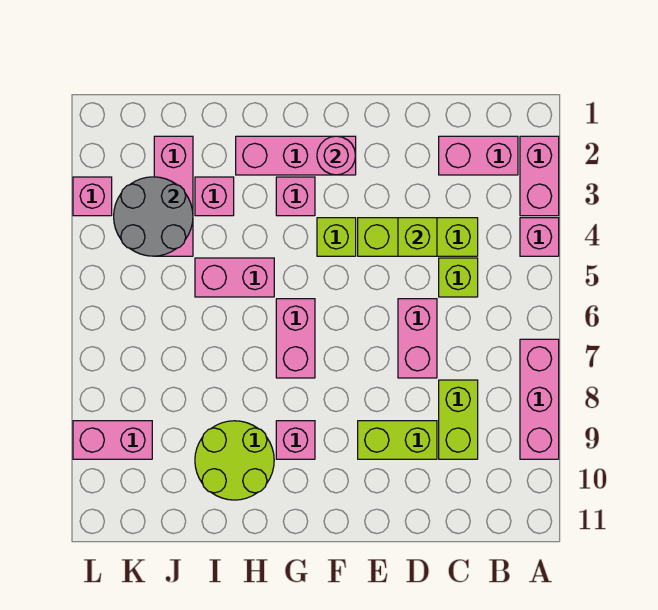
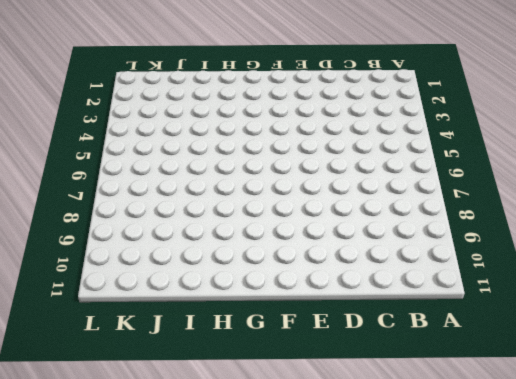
none -> pink 1x2 brick [520,136,559,216]
none -> pink 1x1 brick [520,218,559,256]
none -> pink 1x3 brick [520,339,559,459]

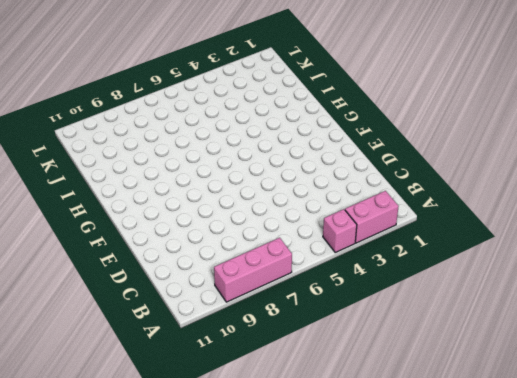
none -> pink 1x2 brick [439,136,518,175]
none -> lime 1x3 brick [358,218,478,256]
none -> lime 1x1 brick [439,258,478,297]

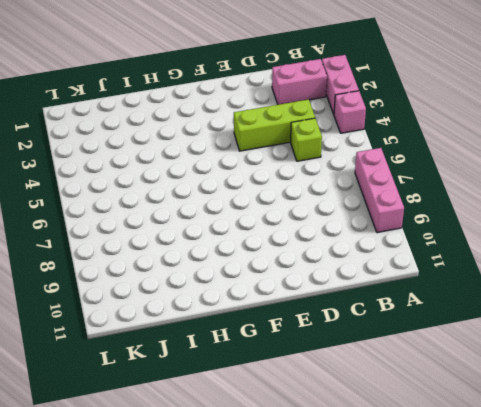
none -> lime 1x2 brick [439,380,478,459]
none -> pink 1x2 brick [398,299,437,378]
none -> lime 1x2 brick [358,421,437,459]

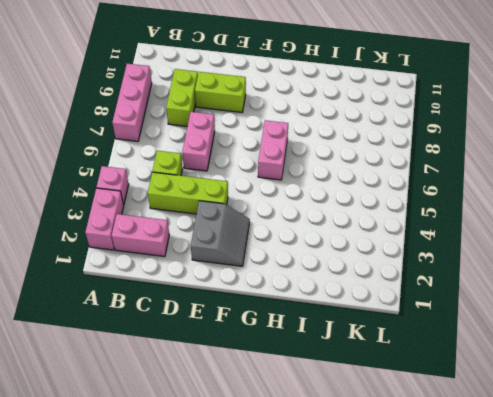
grey 2x2 slope [191,201,250,266] -> pink 1x3 brick [236,136,356,175]
none -> lime 1x1 brick [317,218,356,256]
none -> pink 1x1 brick [276,177,315,216]
none -> pink 1x1 brick [276,421,315,459]

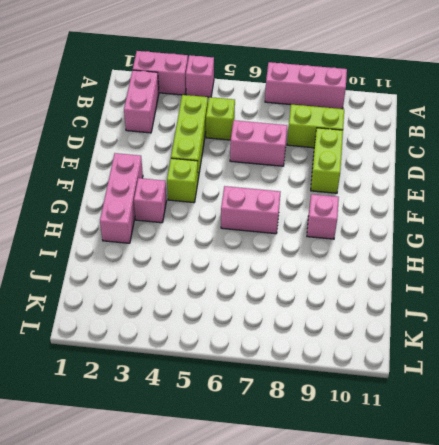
none -> pink 1x2 brick [195,258,274,297]
none -> lime 2x2 round brick [195,421,274,500]
none -> pink 1x1 brick [195,177,234,216]

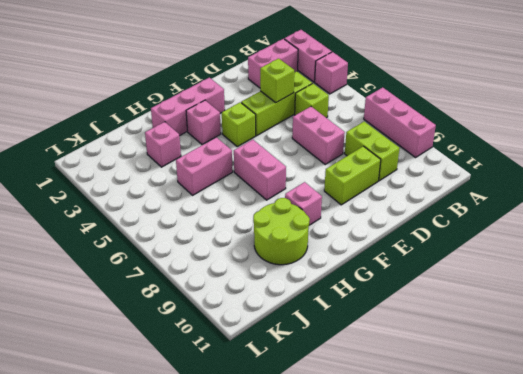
none -> pink 1x3 brick [154,136,193,256]
none -> pink 1x2 brick [73,421,152,459]
none -> pink 1x1 brick [73,177,112,216]

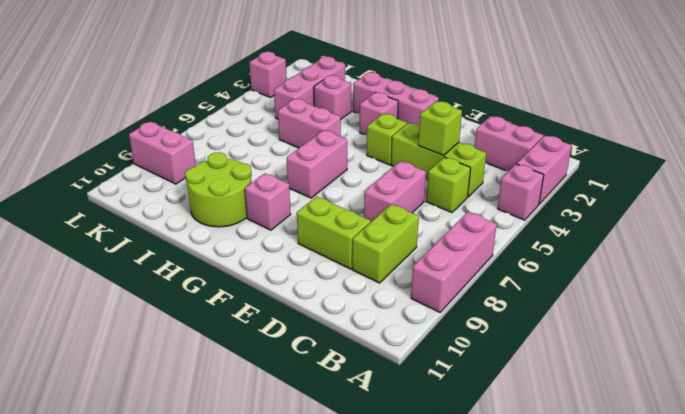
none -> pink 1x1 round brick [317,136,356,175]
none -> grey 2x2 round brick [114,177,193,256]

